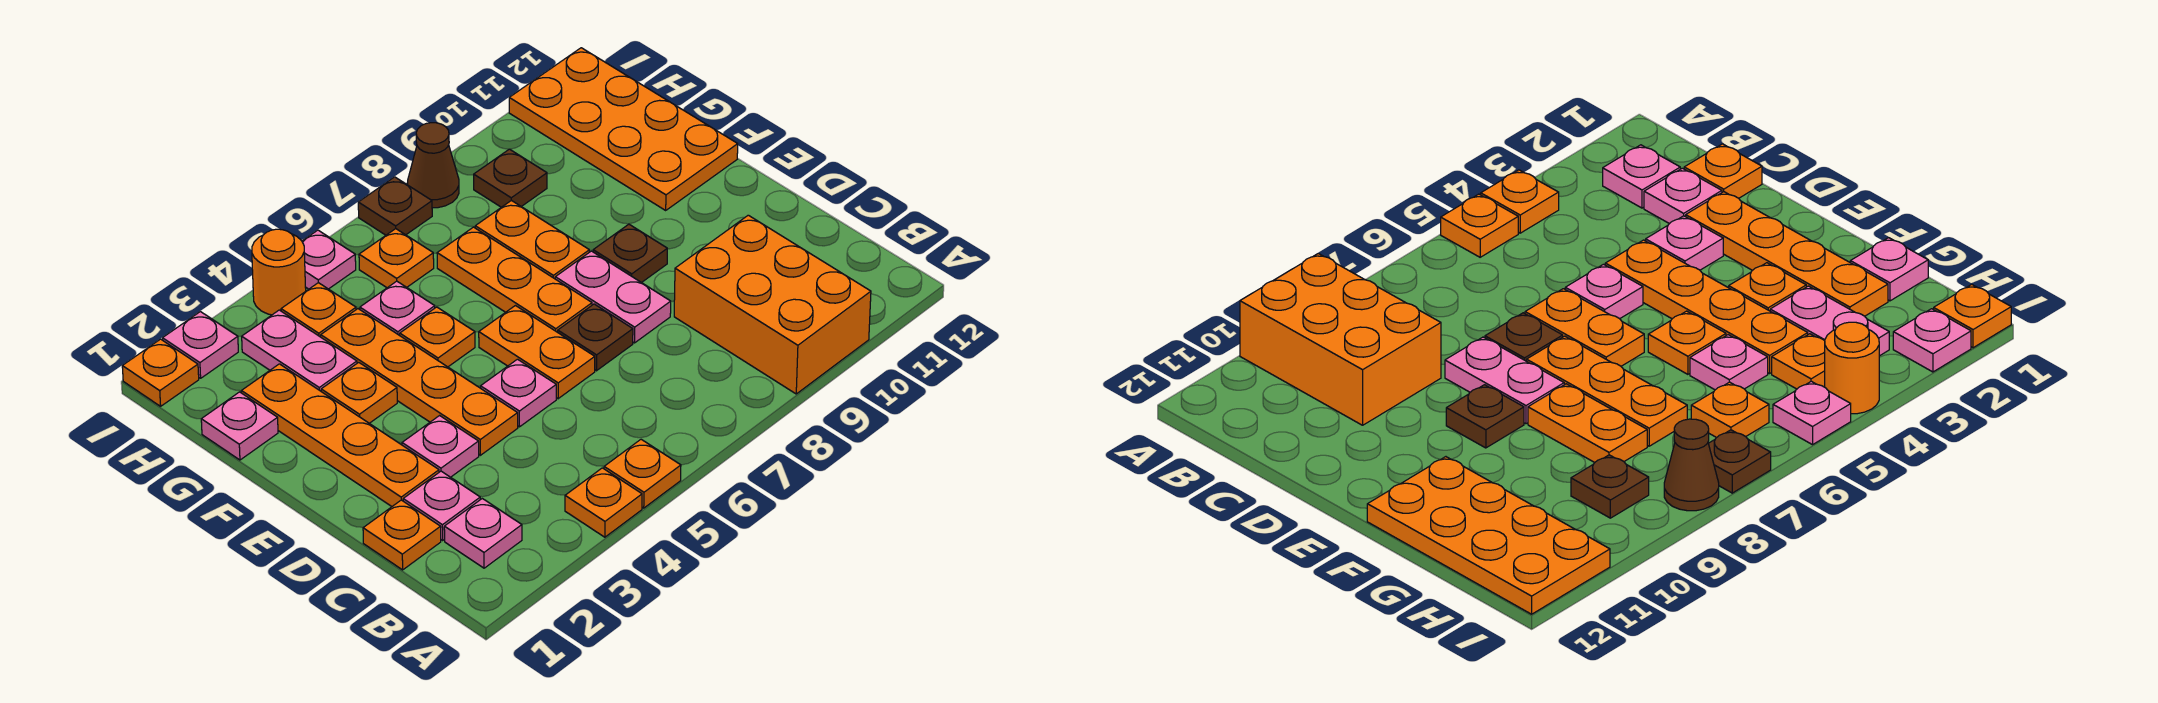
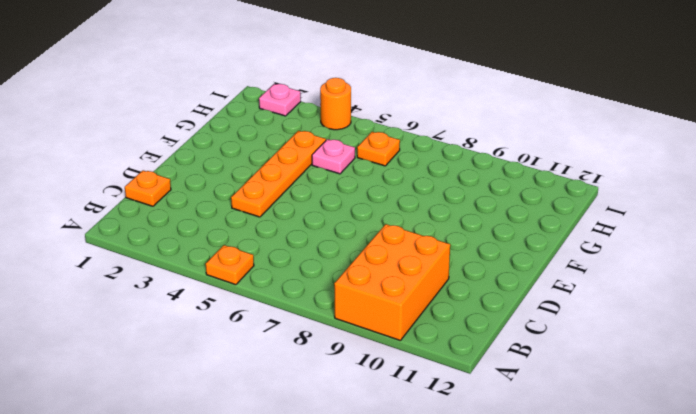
none -> orange 1x1 plate [565,468,642,537]
none -> pink 1x1 plate [444,499,522,568]
none -> pink 1x1 plate [403,471,480,540]
none -> orange 1x4 plate [242,364,439,506]

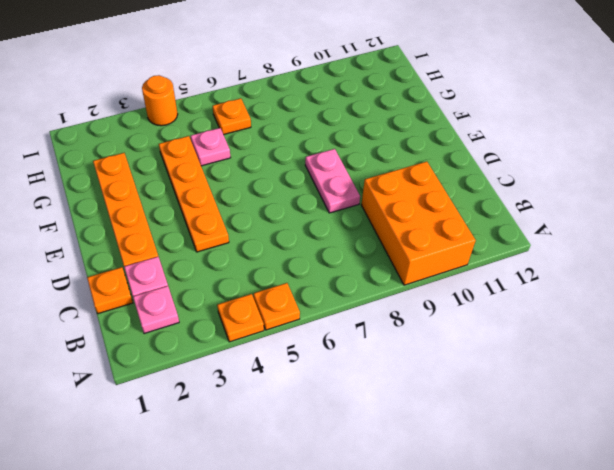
none -> pink 1x1 plate [402,416,479,477]
none -> pink 1x1 plate [481,359,556,427]
none -> orange 1x2 plate [479,306,595,399]
none -> brown 1x1 plate [558,304,633,371]

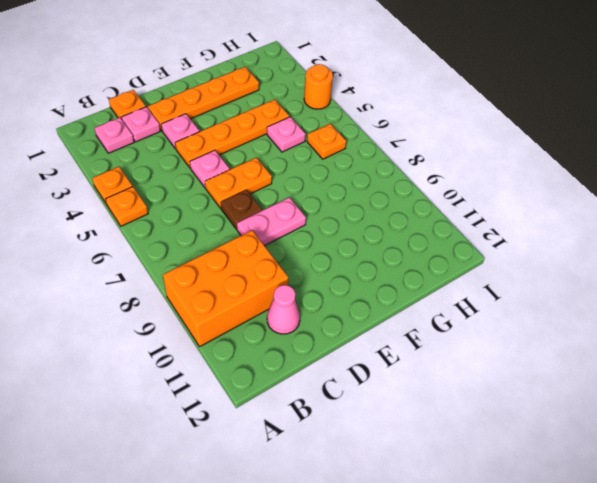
pink 1x1 cone [267,285,300,334] -> none
none -> orange 1x3 plate [437,227,592,332]
none -> brown 1x1 plate [593,224,667,283]
none -> orange 1x1 plate [321,362,397,423]
none -> orange 1x1 plate [400,307,475,367]

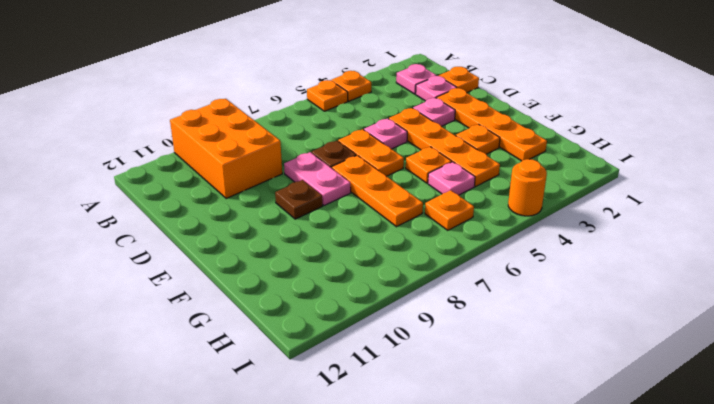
none -> orange 1x2 plate [475,200,589,279]
none -> orange 2x4 plate [509,48,738,210]
none -> pink 1x1 plate [201,392,278,460]
none -> pink 1x2 plate [242,310,357,391]

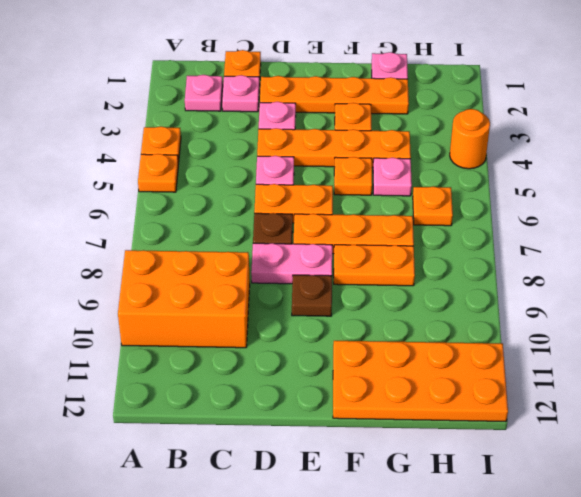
none -> pink 1x2 plate [242,310,357,391]
none -> orange 1x1 plate [281,283,356,337]
none -> brown 1x1 plate [474,149,547,207]
none -> orange 1x1 plate [122,339,199,406]

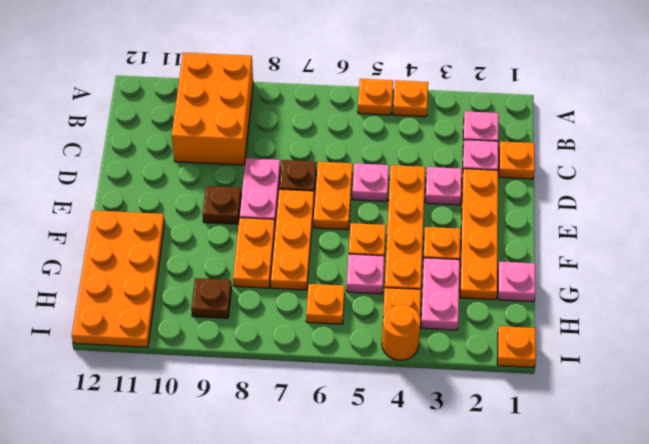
none -> pink 1x1 plate [163,312,238,378]
none -> pink 1x1 plate [302,230,356,289]
none -> brown 1x1 plate [358,177,432,235]
none -> brown 1x1 cone [408,123,459,208]

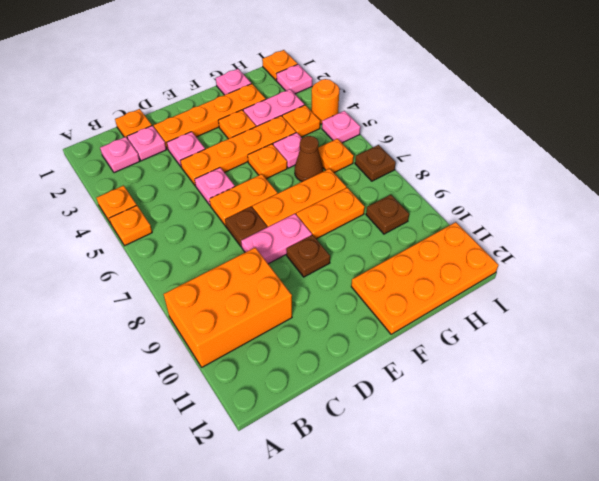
brown 1x1 cone [295,136,323,182] -> brown 1x1 cone moved to [408,123,459,208]

